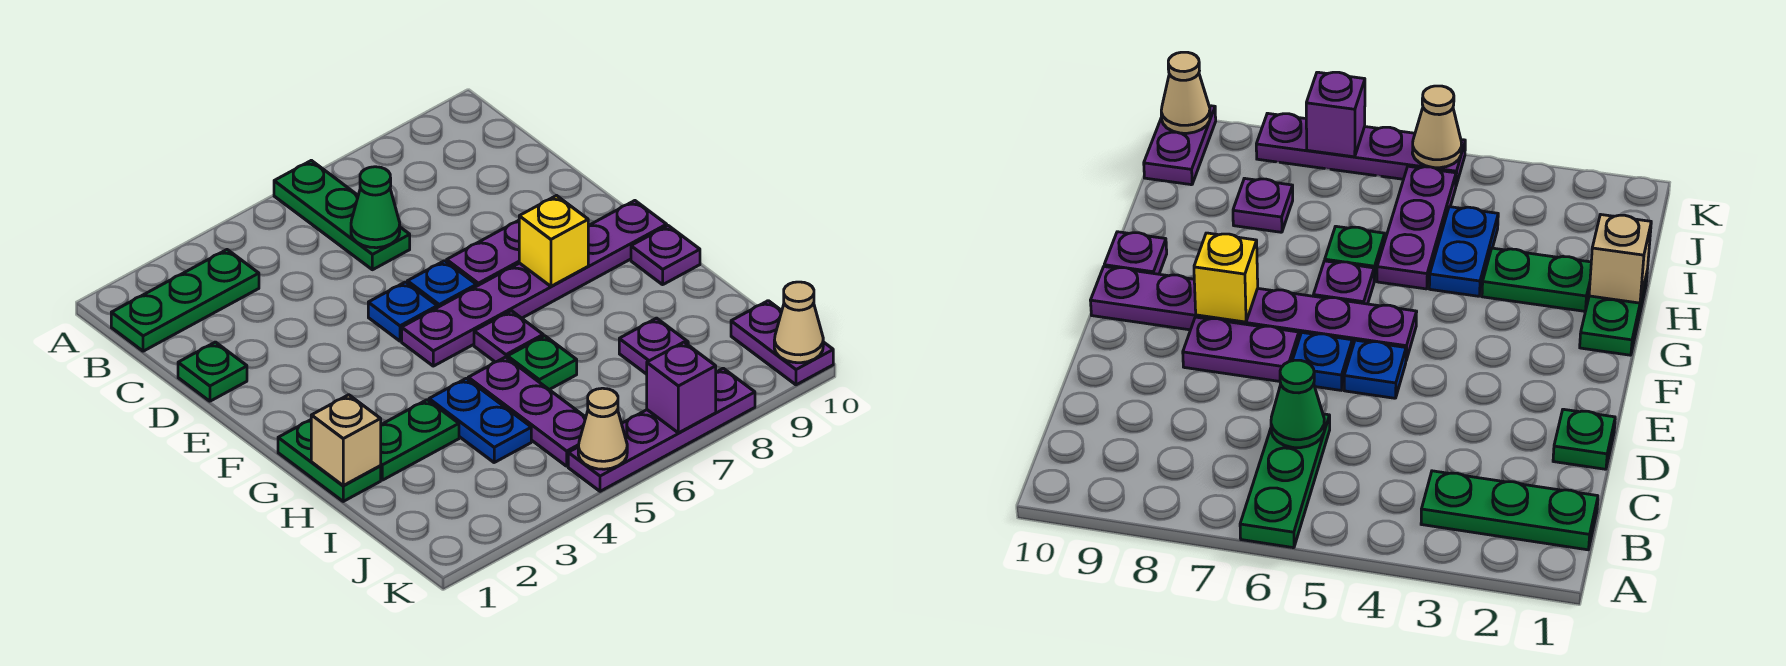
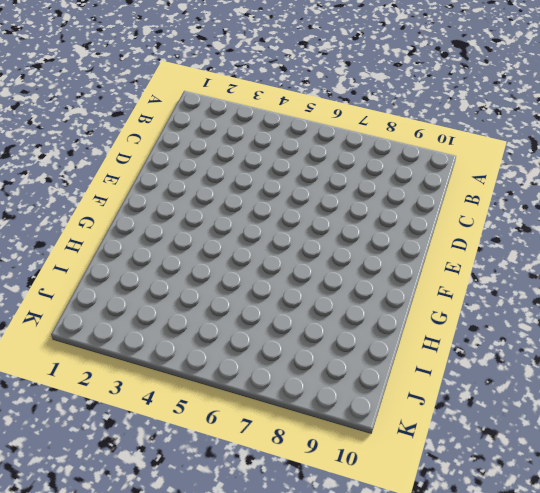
none -> green 1x3 plate [274,160,410,270]
none -> green 1x3 plate [111,250,259,351]
none -> green 1x1 plate [178,342,247,401]

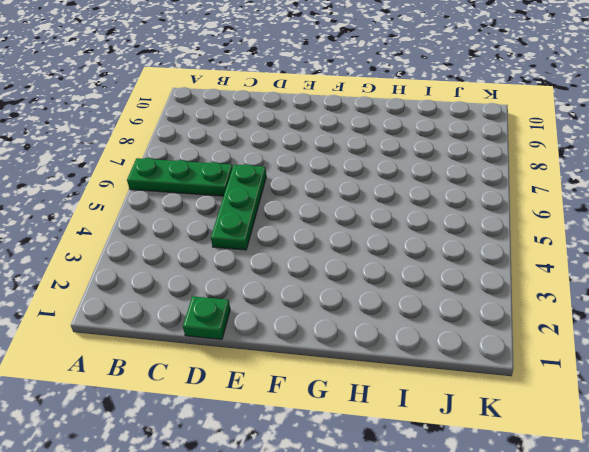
green 1x3 plate [211,164,266,250] -> green 1x3 plate moved to [111,250,259,351]
none -> blue 1x1 plate [368,282,437,341]
none -> blue 1x1 plate [407,261,477,308]
none -> purple 1x2 plate [447,220,519,286]

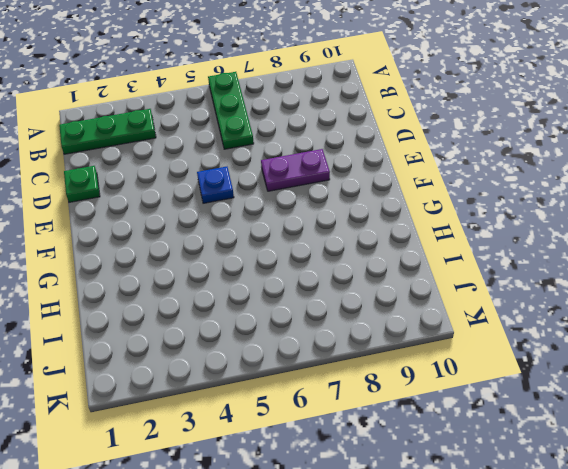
none -> blue 1x1 plate [407,261,477,308]
none -> purple 1x6 plate [402,201,667,366]
none -> green 1x2 plate [278,420,381,501]

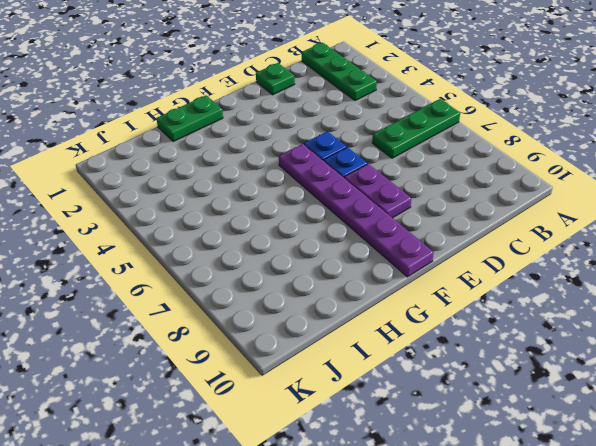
none -> purple 1x1 plate [474,311,543,362]
none -> purple 1x1 plate [631,226,700,285]
none -> green 1x2 plate [381,400,459,480]

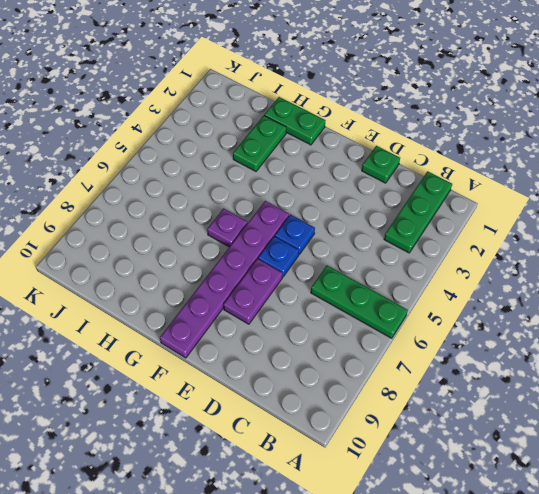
none -> purple 1x1 plate [631,226,700,285]
none -> blue 1x2 plate [429,378,531,462]
none -> purple 1x3 plate [468,357,586,466]

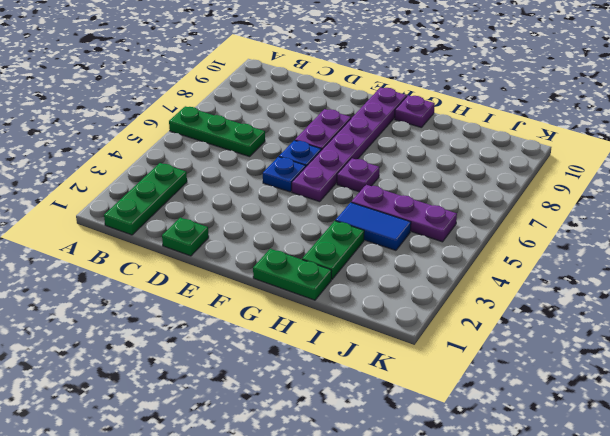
blue 1x2 tile [335,202,411,250] -> blue 1x2 plate [429,378,531,462]
none -> green 1x1 plate [507,336,577,390]
none -> purple 1x1 plate [619,318,688,374]
none -> purple 1x2 plate [731,301,833,385]

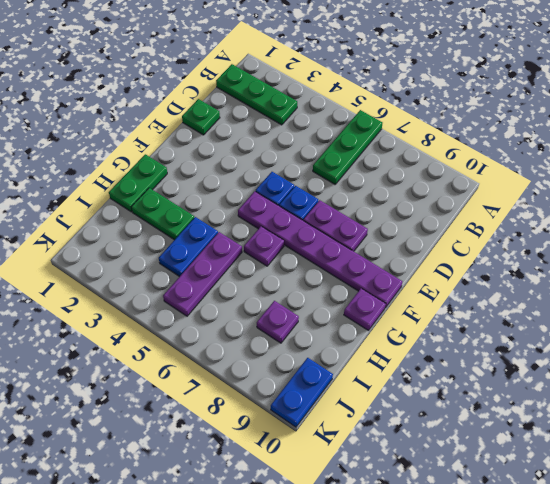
blue 1x2 plate [271,358,333,427] -> purple 1x2 plate [731,301,833,385]
none -> green 1x1 plate [507,336,577,390]
none -> purple 1x4 plate [568,368,755,491]
none -> green 1x1 cone [351,167,400,248]

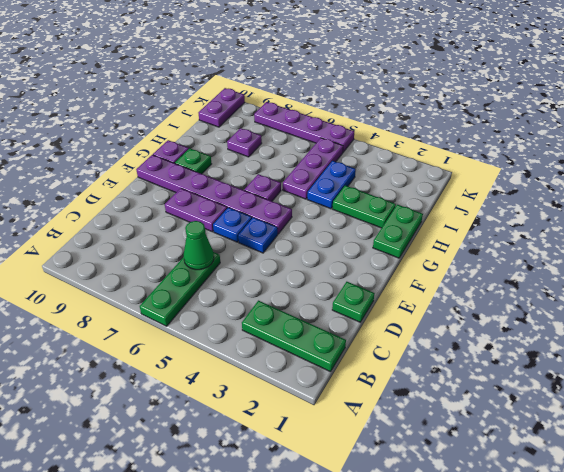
green 1x1 plate [175,148,211,174] -> green 1x1 plate moved to [507,336,577,390]
none -> yellow 1x1 brick [519,196,588,286]
none -> tan 1x1 brick [311,395,381,485]
none -> tan 1x1 cone [578,388,627,469]

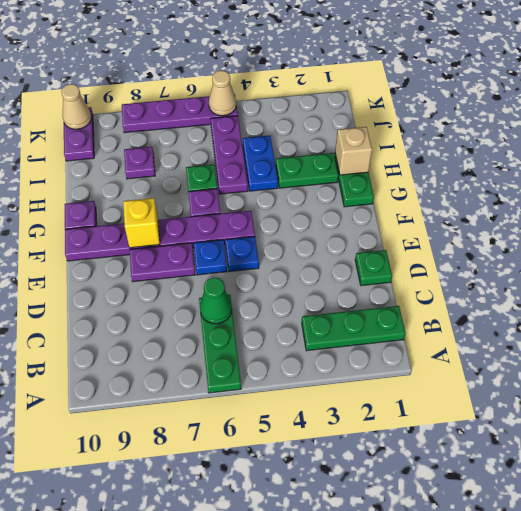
none -> purple 1x1 brick [647,342,716,433]

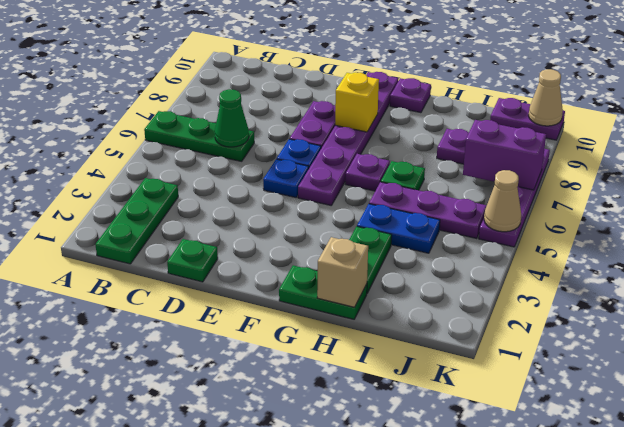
purple 1x2 brick [463,120,546,190] -> purple 1x1 brick [647,342,716,433]

